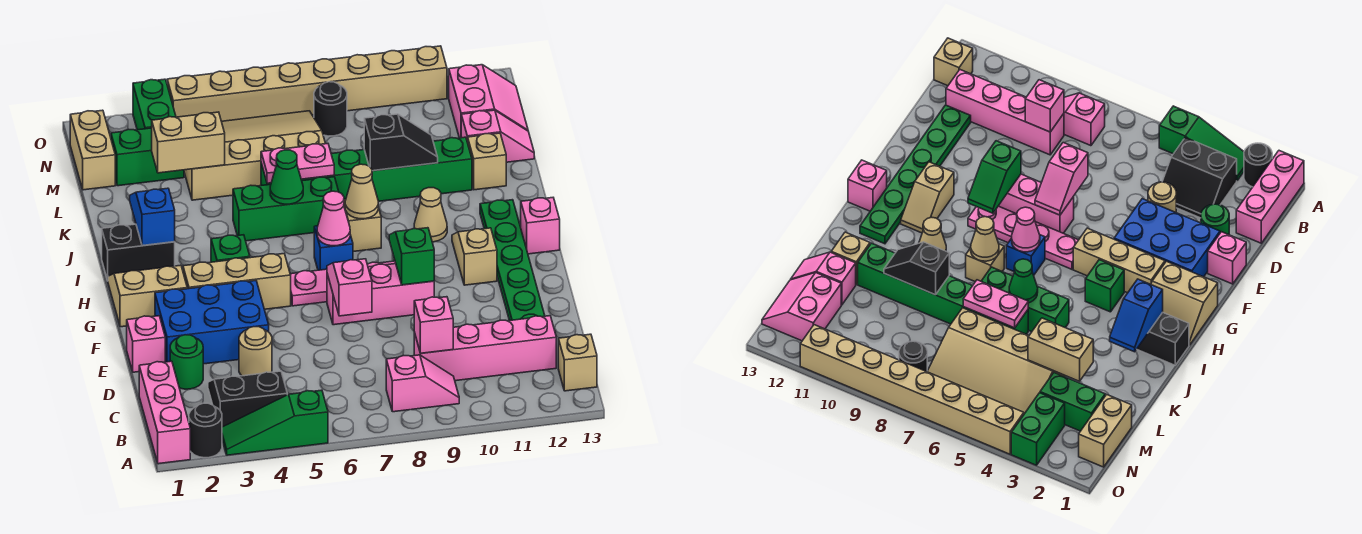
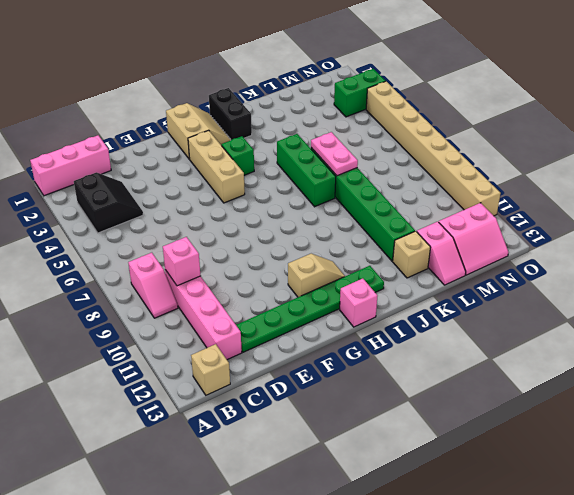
none -> black 1x1 round brick [189,403,222,458]
none -> green 1x3 slope [222,390,328,455]
none -> green 1x1 round brick [170,335,203,389]
none -> tan 1x1 round brick [239,327,272,376]

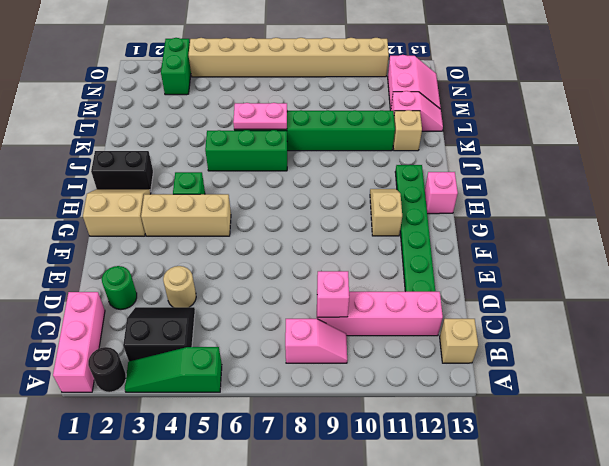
none -> pink 1x1 brick [127,316,165,372]
none -> blue 2x3 brick [155,281,269,364]
none -> pink 1x3 brick [327,264,434,325]
none -> pink 1x4 plate [290,261,396,306]

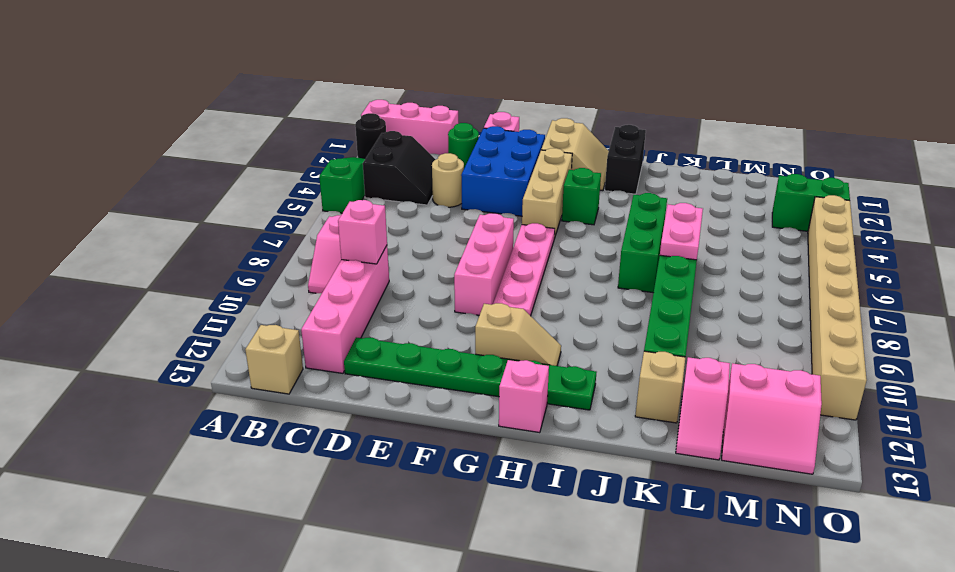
none -> blue 1x1 brick [314,226,353,270]
none -> tan 1x1 brick [344,199,381,252]
none -> tan 1x1 cone [414,188,447,242]
none -> tan 3x4 slope [184,111,325,200]

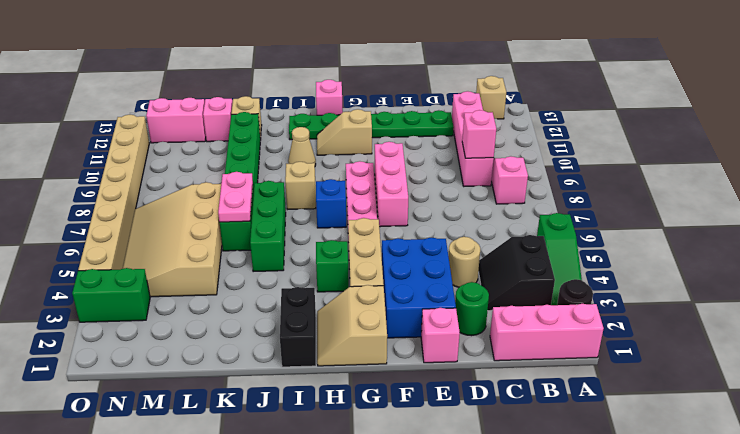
none -> tan 1x2 brick [70,110,115,190]
none -> green 1x2 brick [111,128,184,186]
none -> black 1x1 round brick [314,82,347,136]
none -> pink 1x2 slope [327,259,372,316]

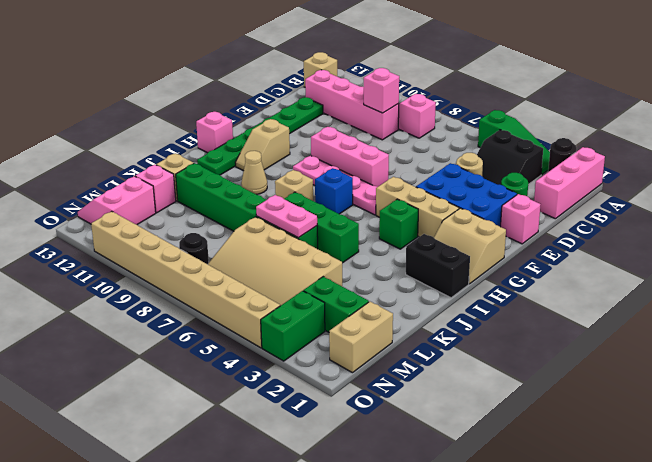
none -> pink 1x2 slope [327,259,372,316]
none -> green 1x2 slope [389,228,434,285]
none -> pink 1x1 cone [317,191,350,246]
none -> blue 1x2 slope [130,188,175,246]

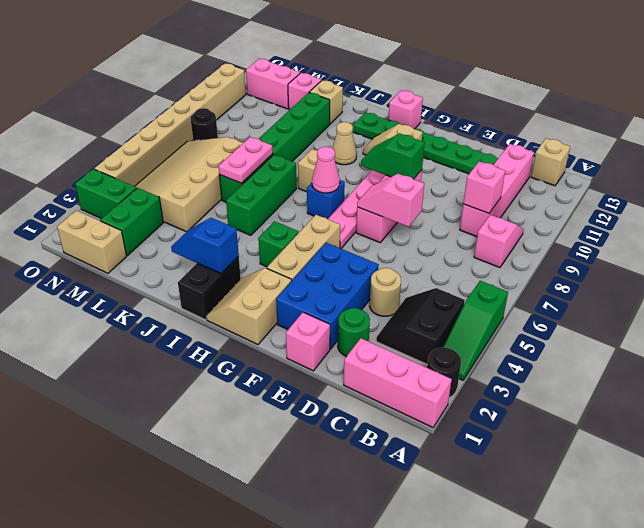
none -> tan 1x1 cone [345,164,378,219]
none -> green 1x1 cone [270,150,303,204]
none -> black 1x2 slope [364,114,438,171]
none -> tan 1x2 brick [152,112,225,173]

